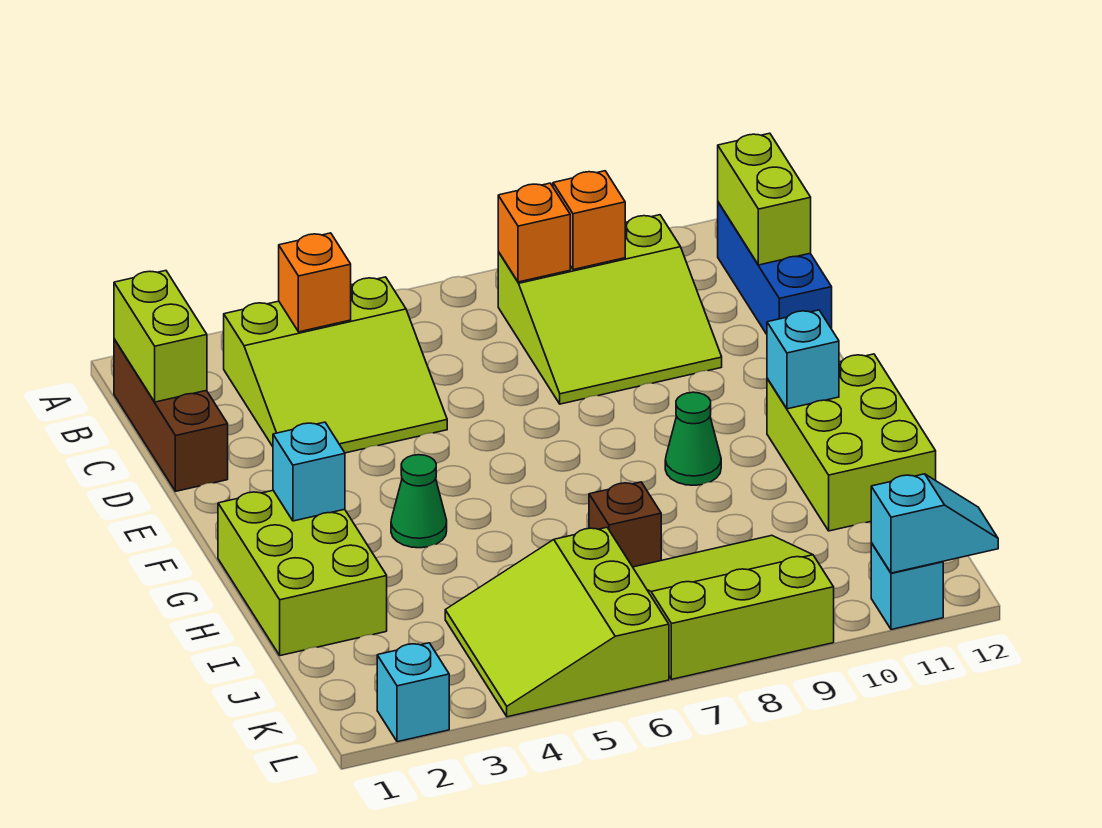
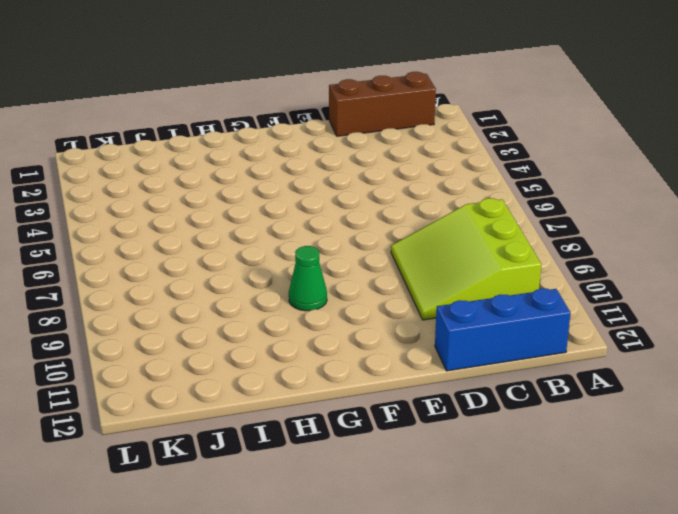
none -> lime 3x3 slope [224,277,447,453]
none -> lime 2x3 brick [218,491,387,656]
none -> green 1x1 cone [391,455,447,548]

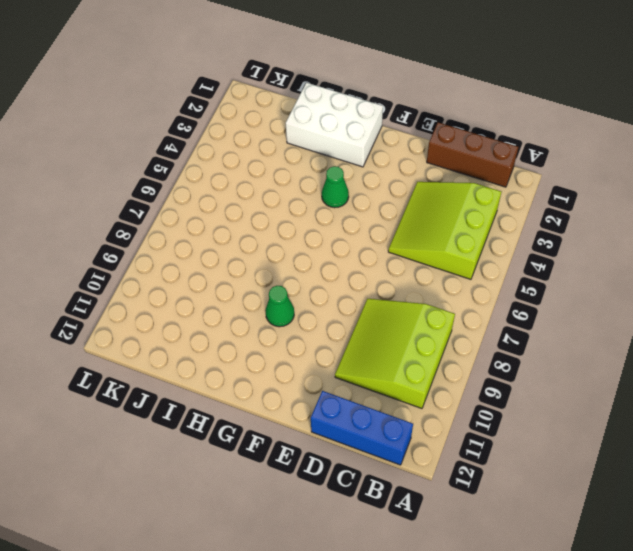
white 2x3 brick [286,83,383,167] -> lime 2x3 brick [218,491,387,656]
none -> lime 2x3 brick [767,354,936,531]
none -> brown 1x1 brick [589,482,661,567]
none -> lime 3x3 slope [445,527,669,717]

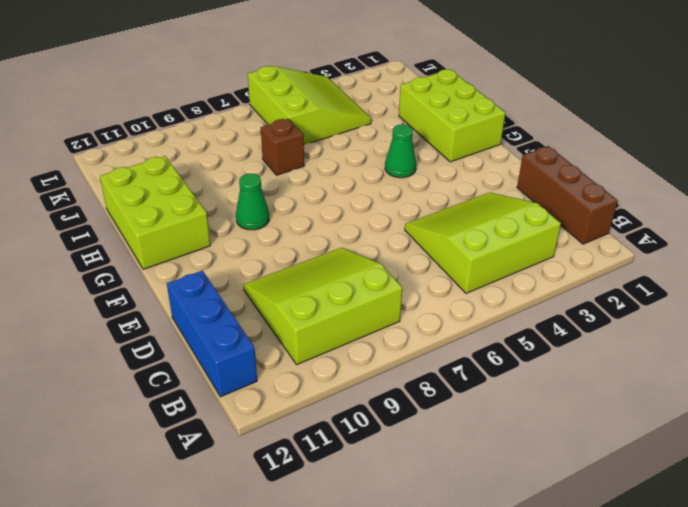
none -> lime 3x3 slope [633,536,834,679]
none -> cyan 1x1 brick [377,643,449,742]
none -> cyan 1x1 brick [871,543,943,630]

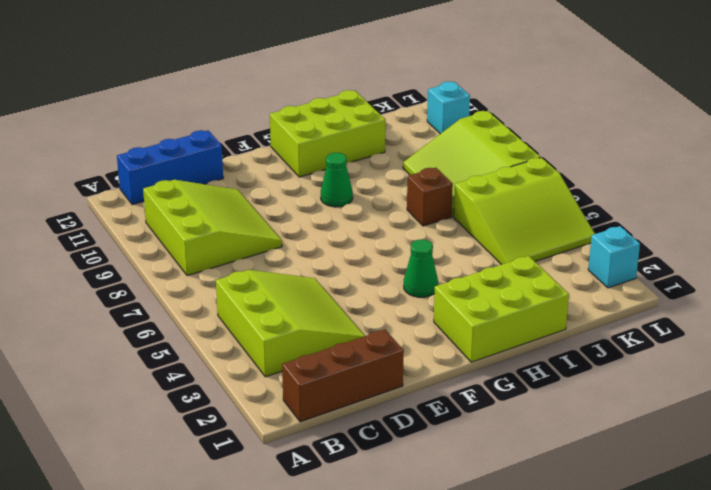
none -> lime 1x2 brick [114,271,207,402]
none -> orange 1x1 brick [279,233,351,332]
none -> orange 1x1 brick [498,183,570,282]

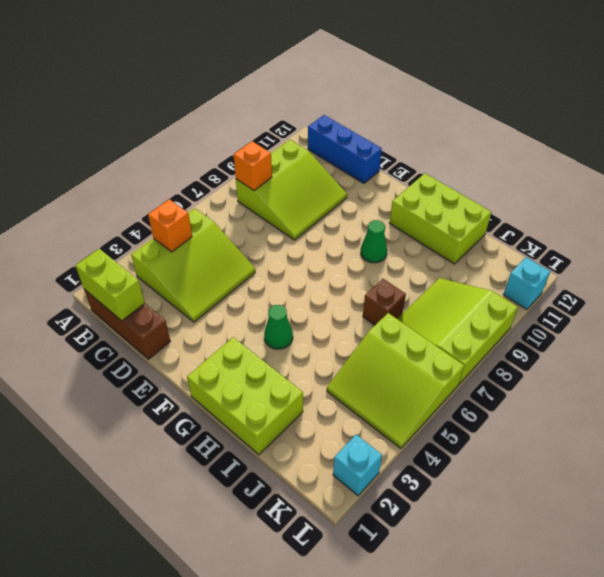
none -> orange 1x1 brick [553,171,625,270]
none -> lime 1x2 brick [718,133,811,265]
none -> cyan 1x1 brick [273,422,345,521]

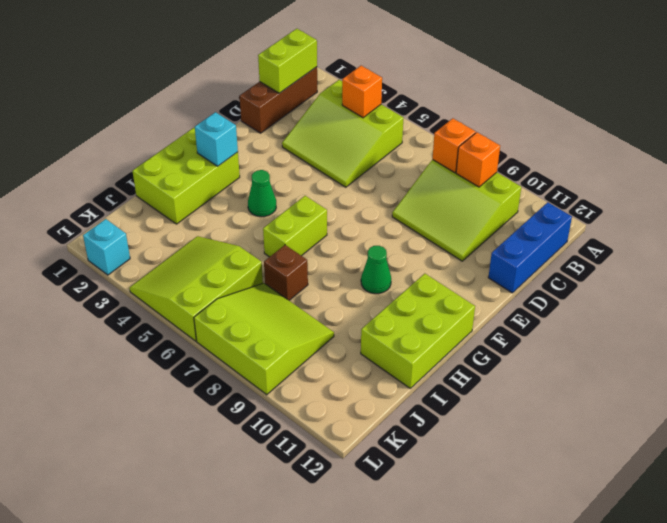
lime 1x2 brick [263,196,327,257] -> lime 1x2 brick moved to [718,133,811,265]
none -> cyan 1x1 brick [871,543,943,630]
none -> cyan 1x1 brick [767,310,839,409]
none -> cyan 1x2 slope [871,474,998,573]

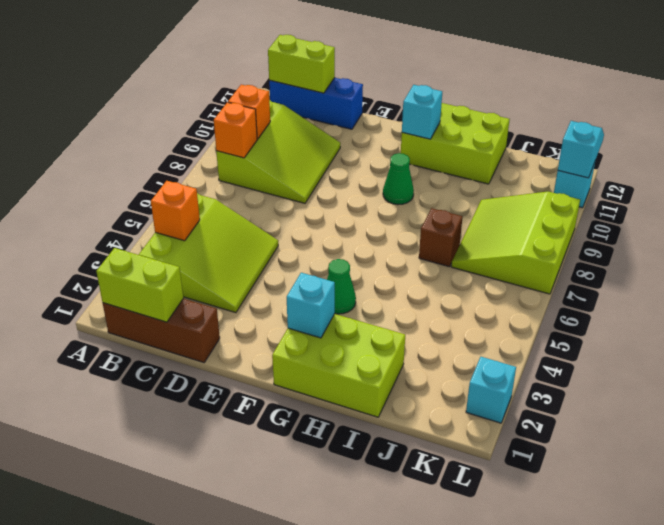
none -> lime 3x3 slope [445,527,669,717]

